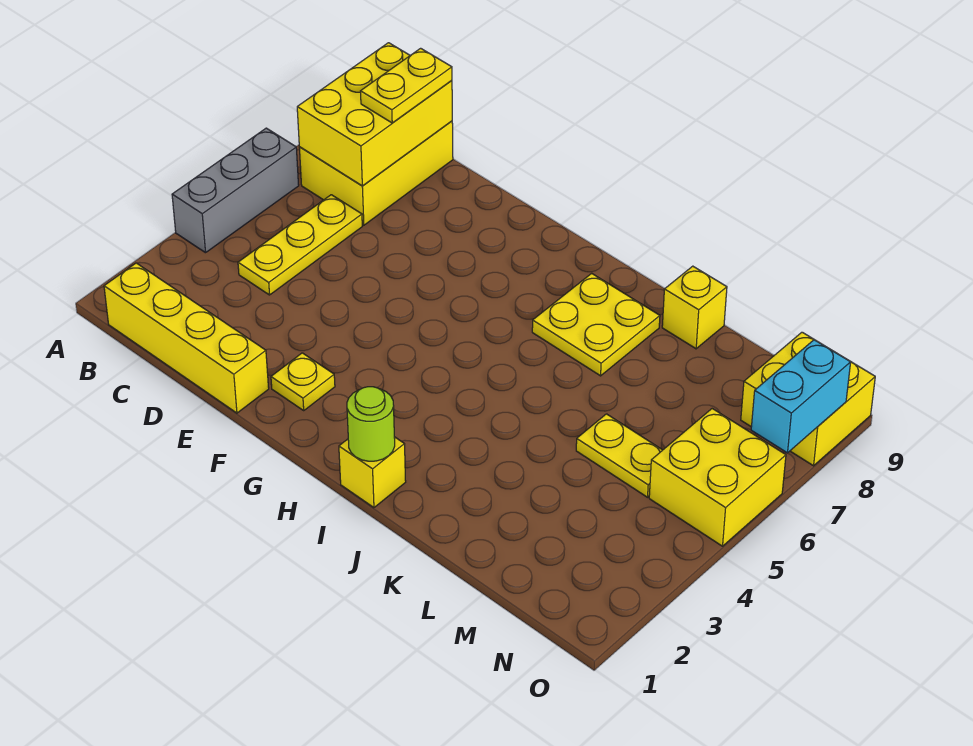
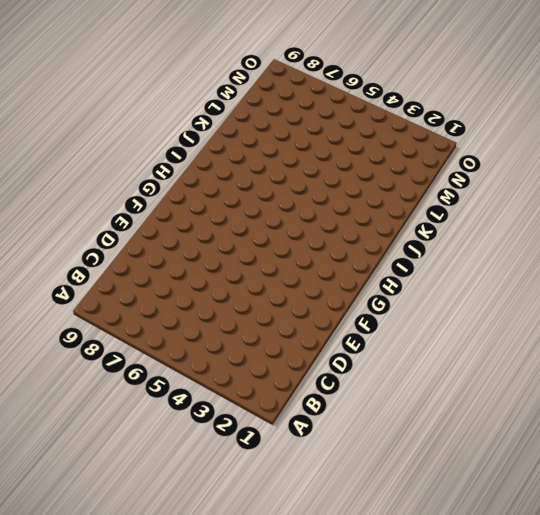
none -> grey 1x3 brick [172,128,299,253]
none -> yellow 1x4 brick [104,263,269,413]
none -> yellow 2x3 brick [299,121,453,225]

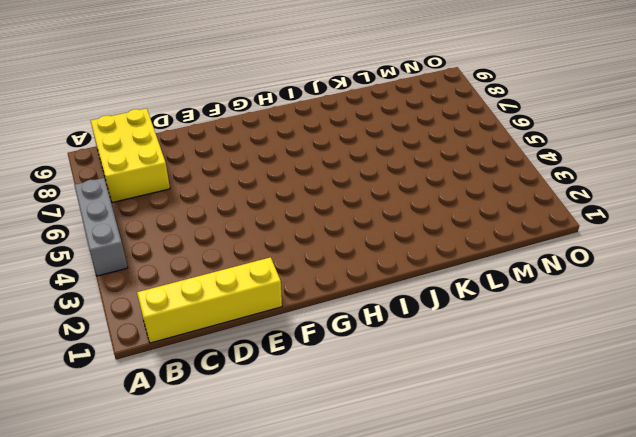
none -> yellow 1x3 plate [238,195,362,295]
none -> yellow 1x1 plate [271,353,335,410]
none -> yellow 1x1 brick [339,437,406,508]

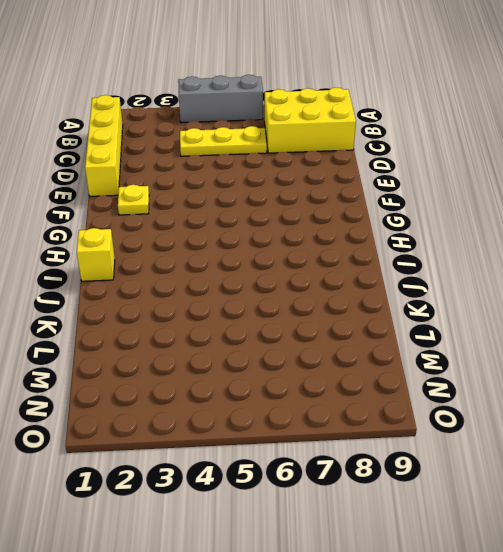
none -> yellow 2x2 plate [532,273,660,376]
none -> yellow 1x1 brick [662,266,727,349]
none -> yellow 1x2 plate [576,414,662,497]

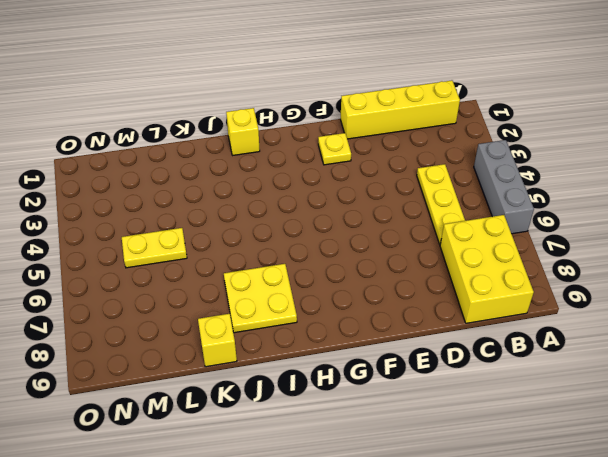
none -> yellow 2x2 brick [649,409,786,546]
none -> yellow 2x2 brick [741,332,875,466]
none -> yellow 2x3 brick [297,43,452,186]

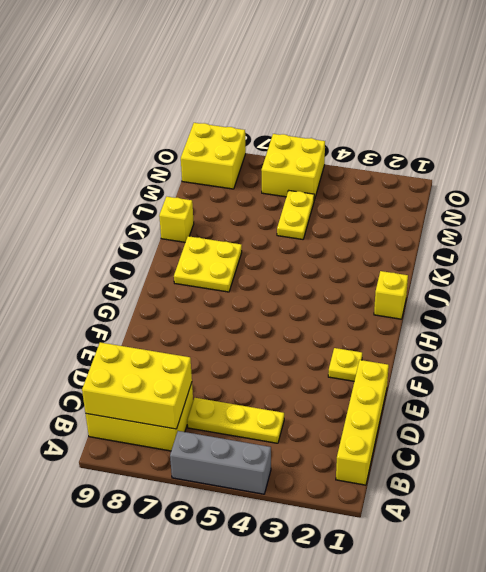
none -> lime 1x1 round brick [347,387,395,461]
none -> cyan 1x2 brick [751,340,851,453]
none -> yellow 1x2 plate [361,48,452,123]

